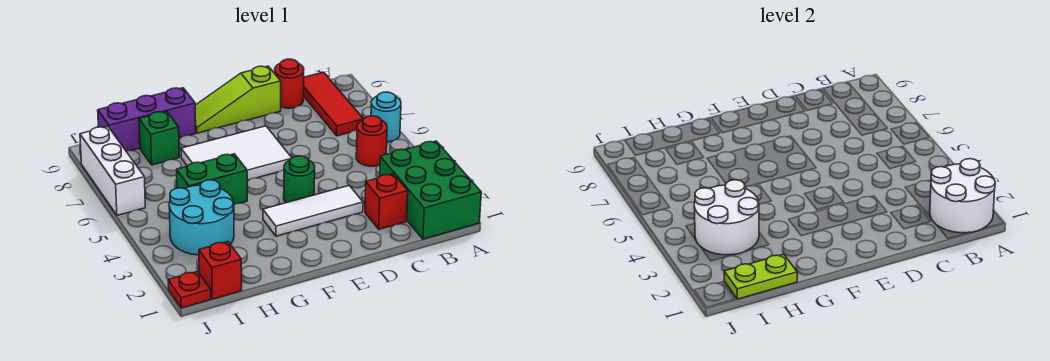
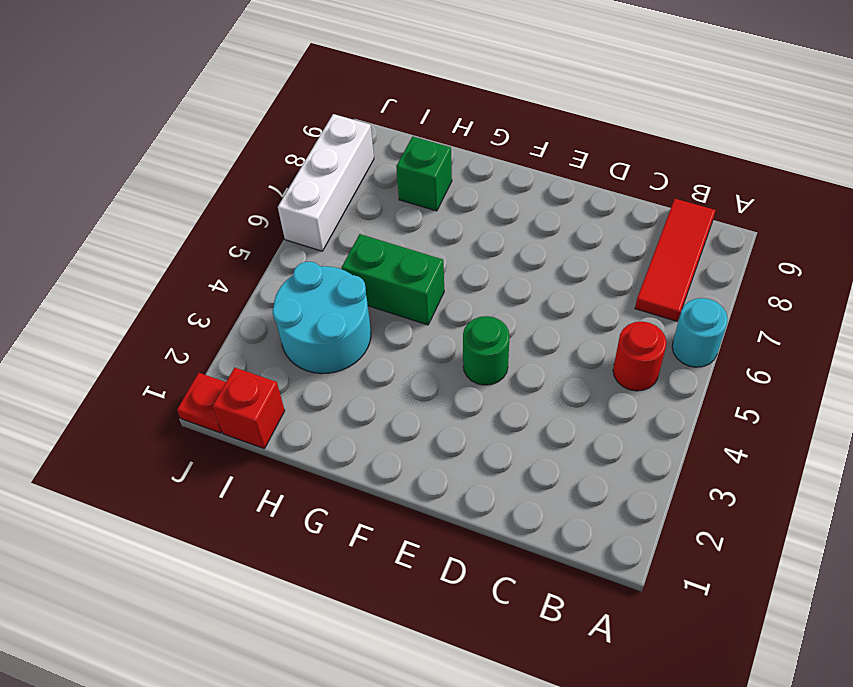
none -> green 2x3 brick [380,141,481,239]
none -> red 1x1 brick [365,174,408,229]
none -> red 1x1 round brick [275,59,304,108]

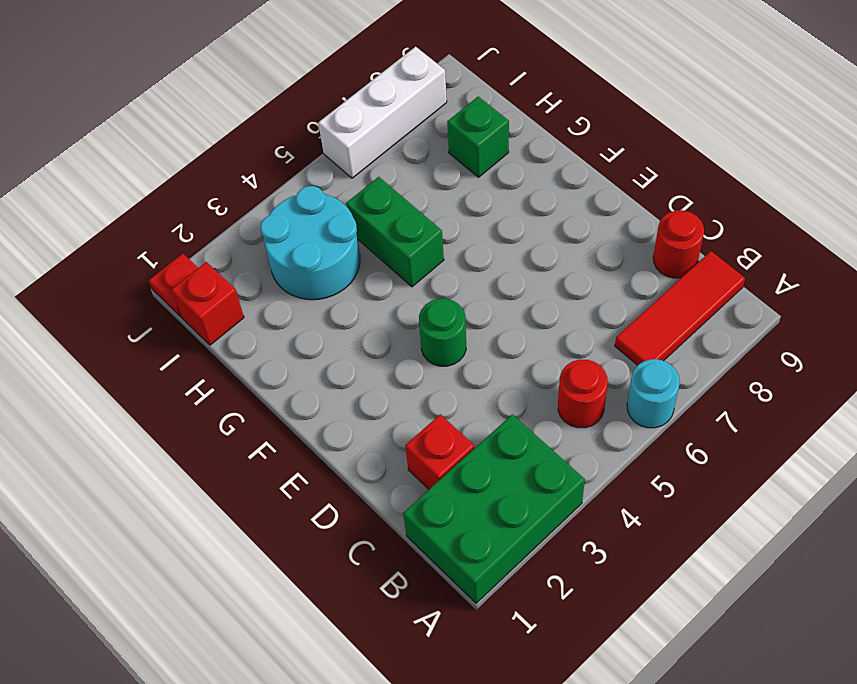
none -> white 1x3 tile [263,186,363,236]
none -> lime 1x3 slope [195,66,281,133]
none -> white 2x3 tile [181,126,292,180]

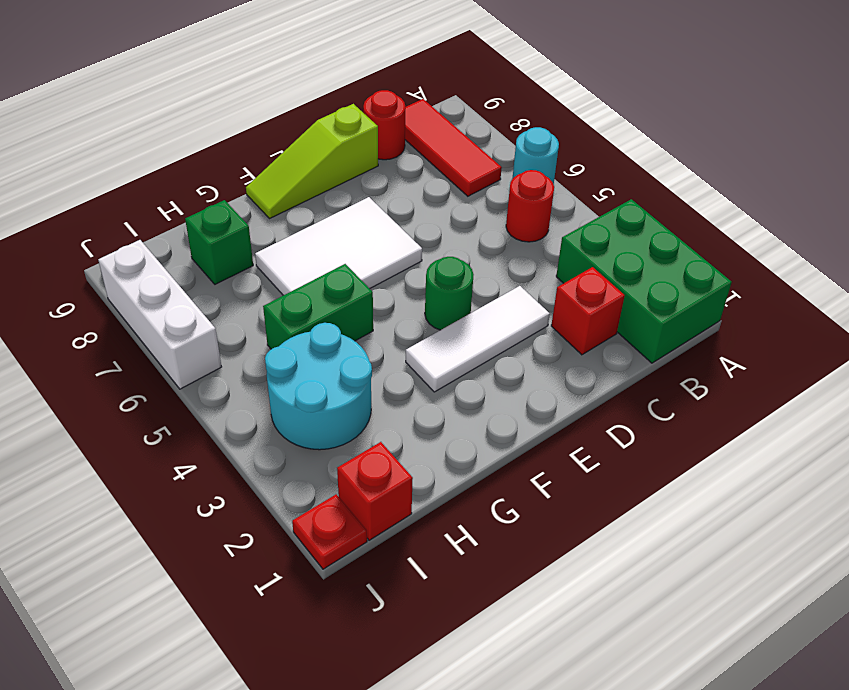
none -> purple 1x3 brick [98,88,196,151]
none -> white 2x2 round brick [930,159,995,233]
none -> lime 1x2 plate [724,254,797,299]

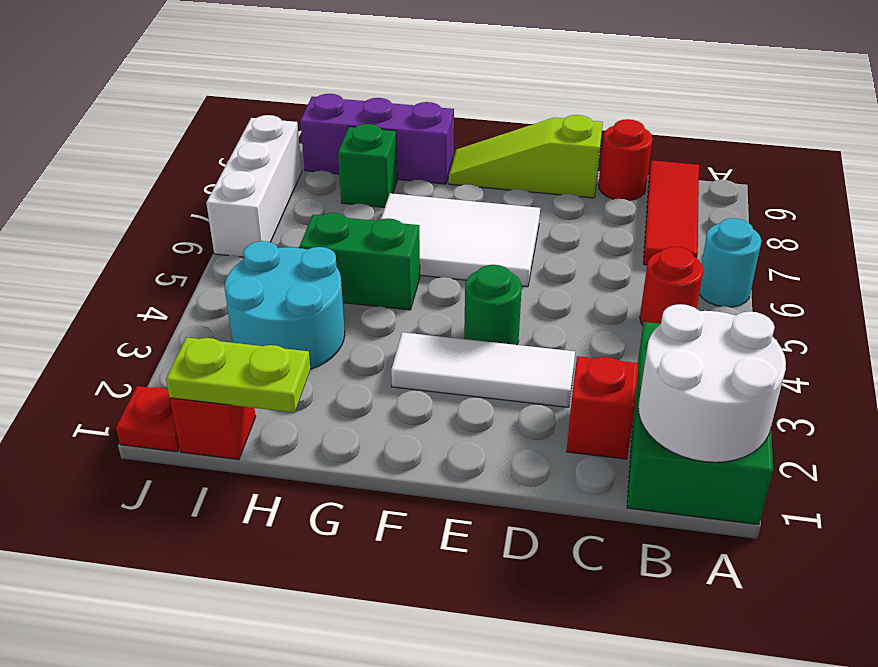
none -> white 2x2 round brick [694,180,759,255]

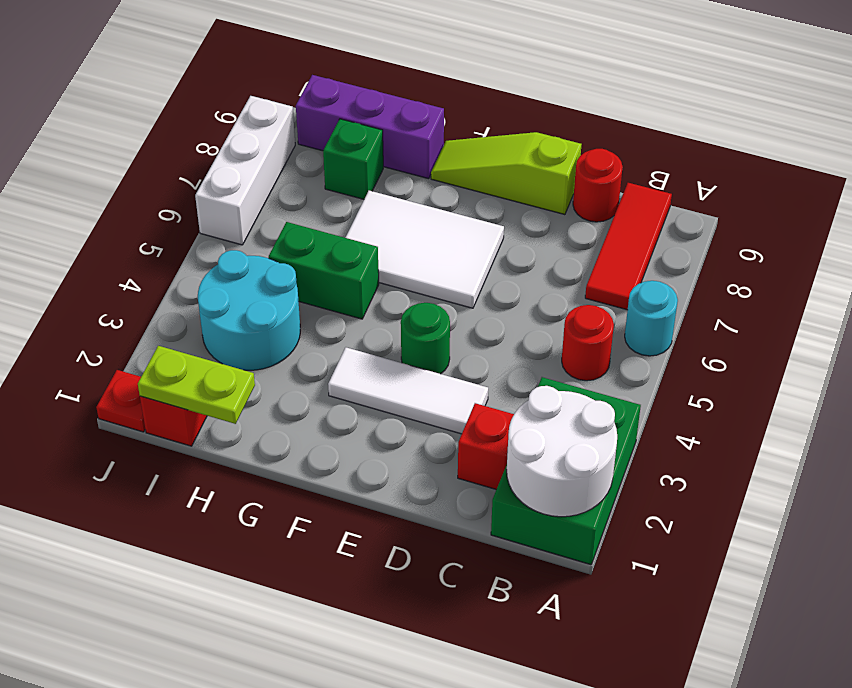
none -> white 2x2 round brick [694,180,759,255]

